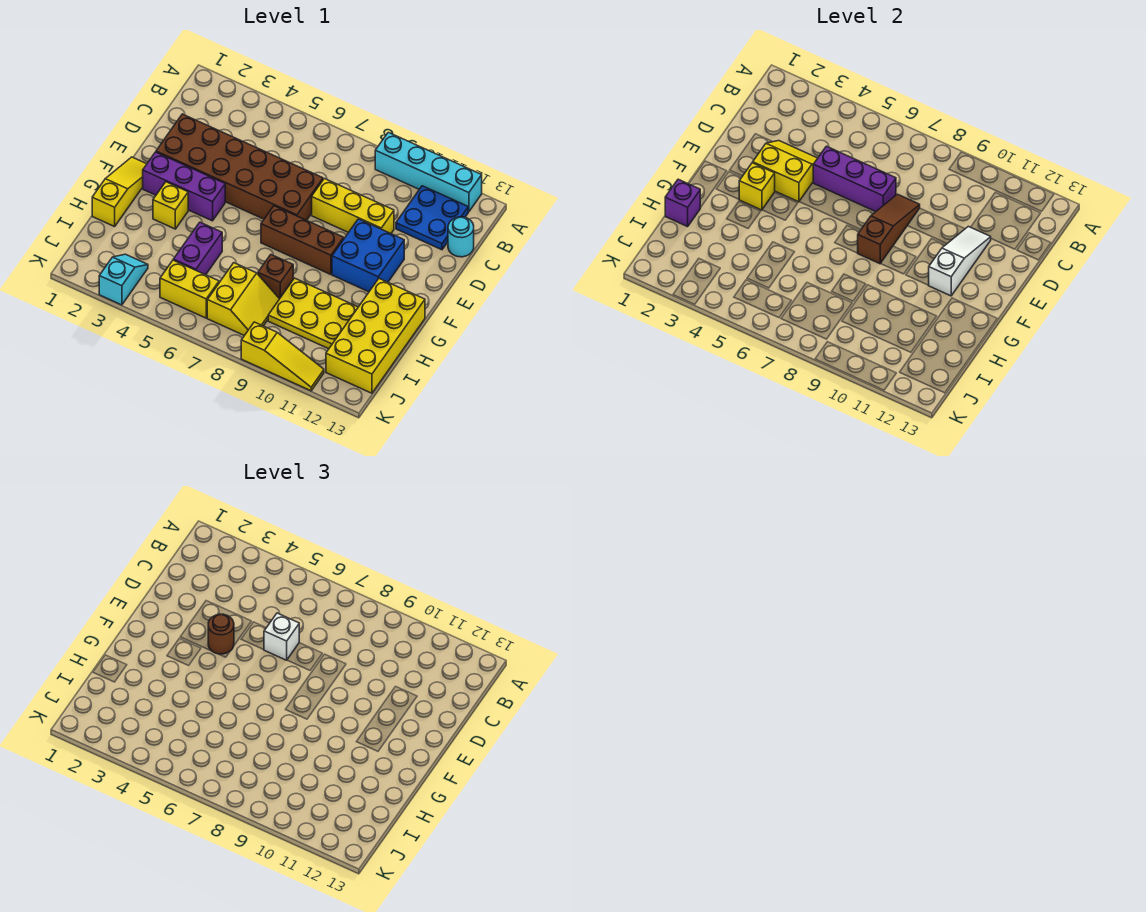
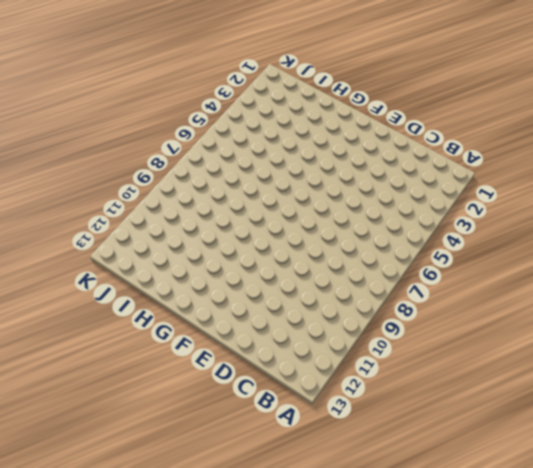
none -> cyan 1x4 brick [375,132,482,212]
none -> blue 2x2 plate [396,186,468,250]
none -> cyan 1x1 round brick [448,217,474,257]

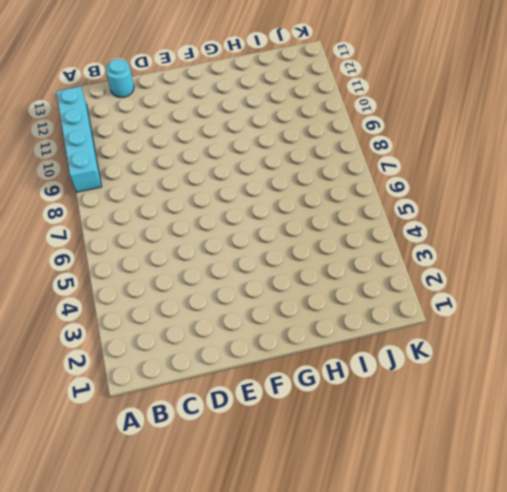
none -> blue 2x2 plate [396,186,468,250]
none -> brown 2x6 brick [156,114,323,220]
none -> yellow 1x3 brick [312,179,394,233]

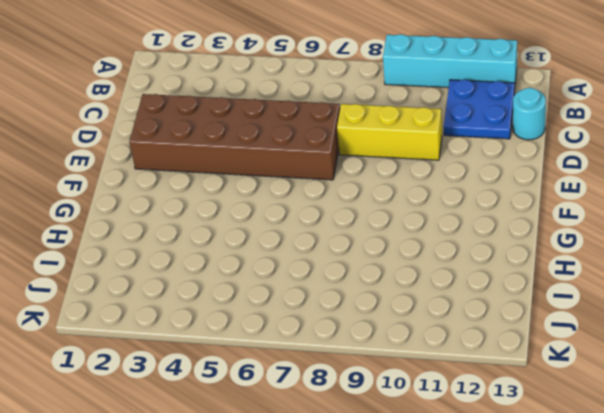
none -> blue 2x2 brick [332,219,404,292]
none -> yellow 1x3 slope [92,157,147,227]
none -> purple 1x3 brick [143,152,225,221]

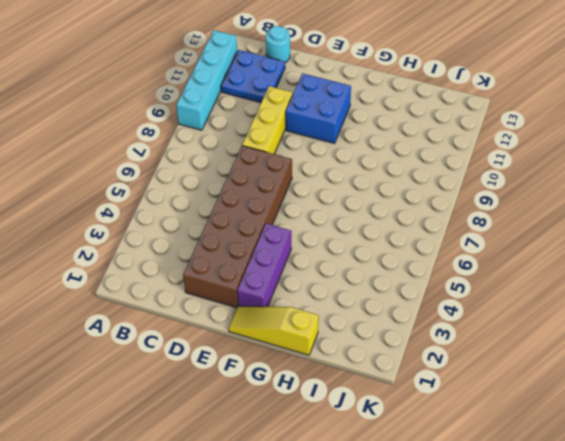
none -> brown 1x3 brick [261,206,344,274]
none -> yellow 1x1 brick [153,182,188,229]
none -> yellow 2x4 brick [326,279,425,393]

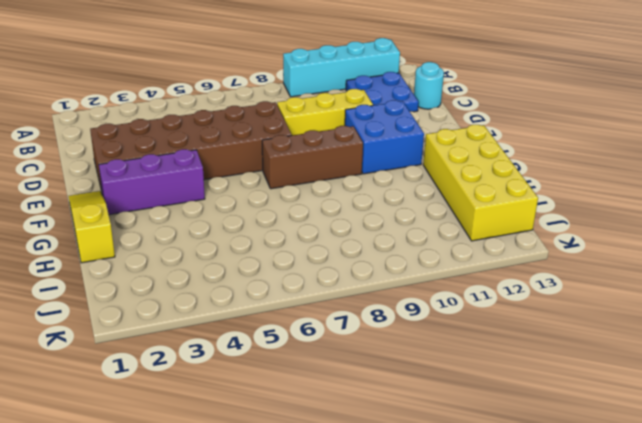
none -> yellow 1x1 brick [153,182,188,229]
none -> purple 1x2 brick [173,222,222,275]
none -> brown 1x1 brick [258,255,293,299]

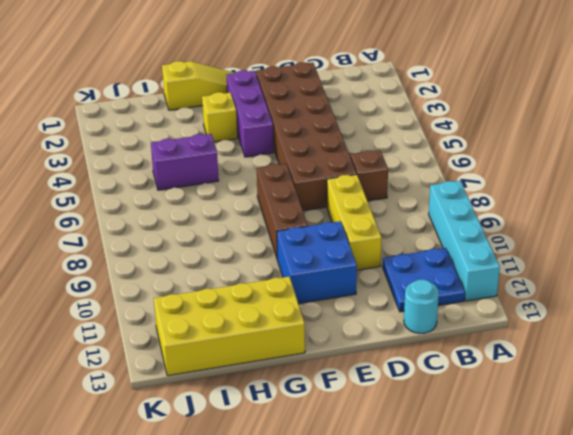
brown 1x1 brick [351,150,388,201] -> brown 1x1 brick moved to [258,255,293,299]
none -> yellow 2x3 plate [268,278,358,349]
none -> yellow 2x2 slope [207,263,279,336]
none -> cyan 1x2 slope [99,254,148,305]

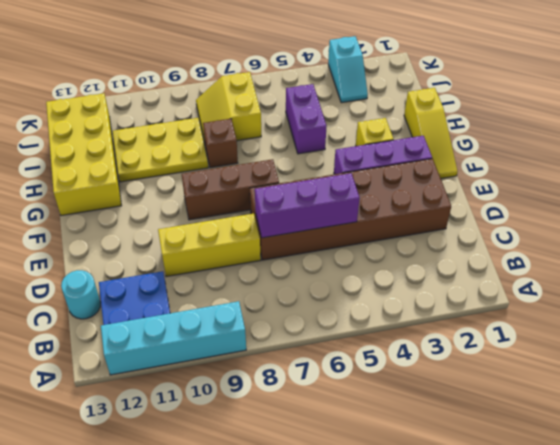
none -> blue 2x2 brick [332,219,404,292]
none -> yellow 1x2 brick [160,260,219,318]
none -> yellow 1x3 slope [241,322,324,391]

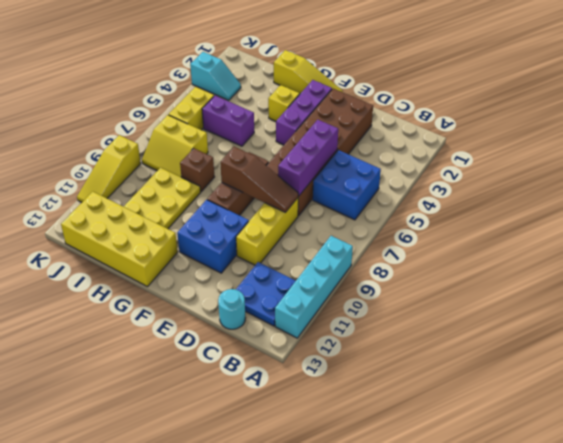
blue 2x2 brick [313,150,381,220] -> none
none -> yellow 2x2 slope [753,141,818,202]
none -> white 1x3 slope [929,226,991,296]
none -> yellow 1x1 brick [739,163,775,210]

